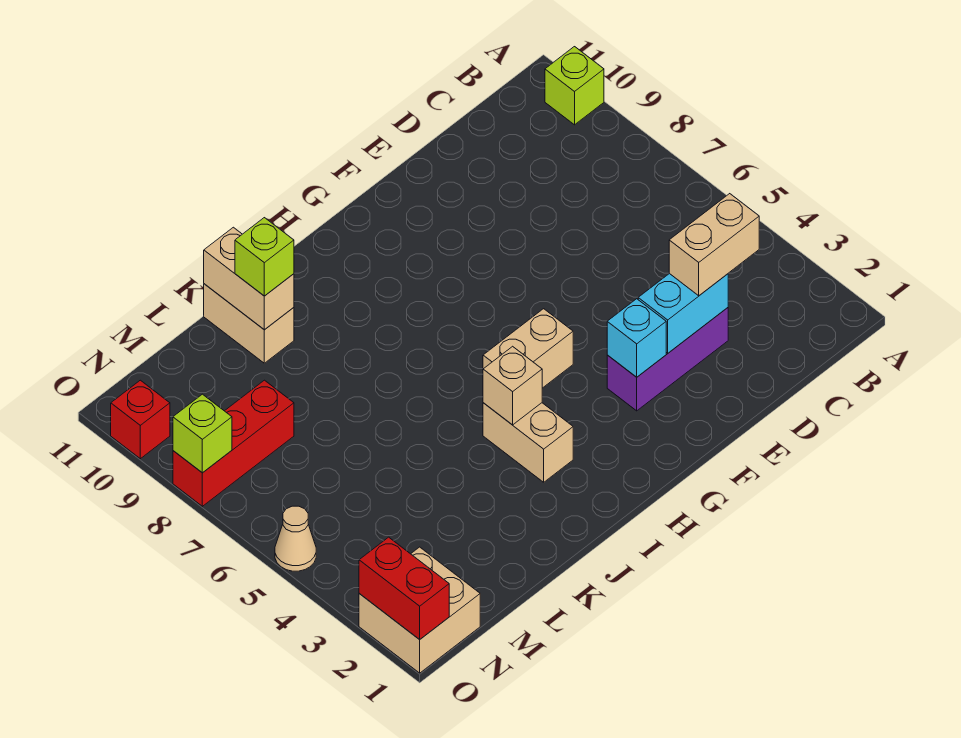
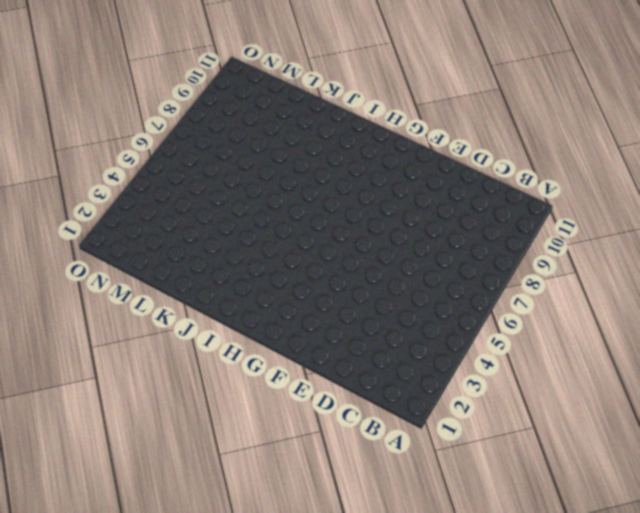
none -> lime 1x1 brick [545,47,604,125]
none -> purple 1x3 brick [607,308,728,411]
none -> tan 1x2 brick [483,309,573,388]

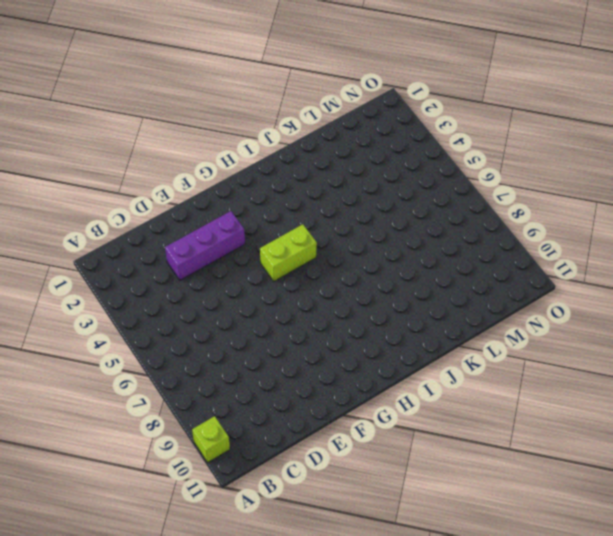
lime 1x2 brick [260,224,317,281] -> tan 1x2 brick [483,309,573,388]
none -> tan 1x2 brick [483,403,573,482]
none -> tan 1x2 brick [204,284,294,363]
none -> red 1x3 brick [173,380,294,506]

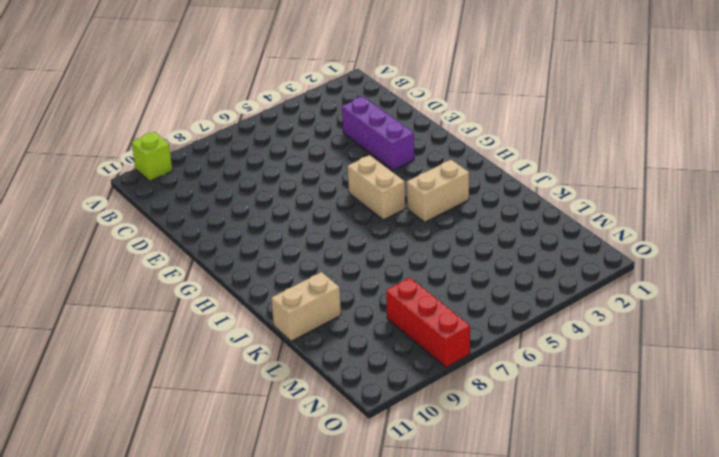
none -> tan 2x2 brick [359,547,480,673]
none -> tan 1x1 cone [275,506,316,571]
none -> red 1x1 brick [111,380,170,459]

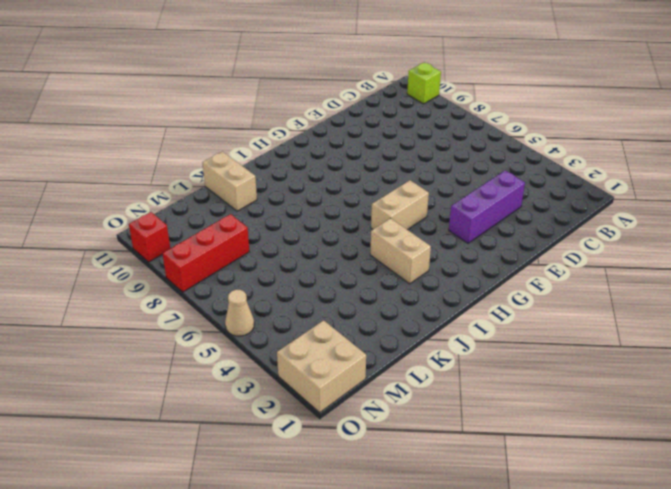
none -> cyan 1x2 brick [638,274,728,353]
none -> cyan 1x1 brick [607,299,666,377]
none -> tan 1x1 brick [483,346,542,425]

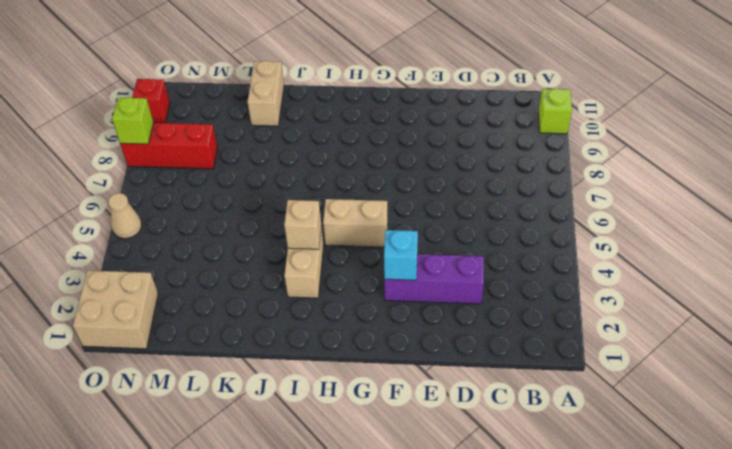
none -> cyan 1x2 brick [638,274,728,353]
none -> tan 1x2 brick [204,227,294,329]
none -> red 1x2 brick [359,537,449,640]

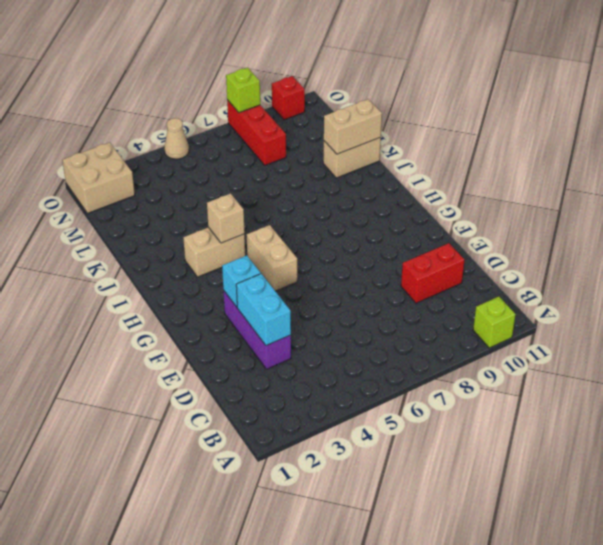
red 1x2 brick [401,243,464,303] -> red 1x2 brick moved to [359,537,449,640]
none -> tan 1x2 brick [669,194,759,296]
none -> lime 1x1 brick [235,218,294,296]

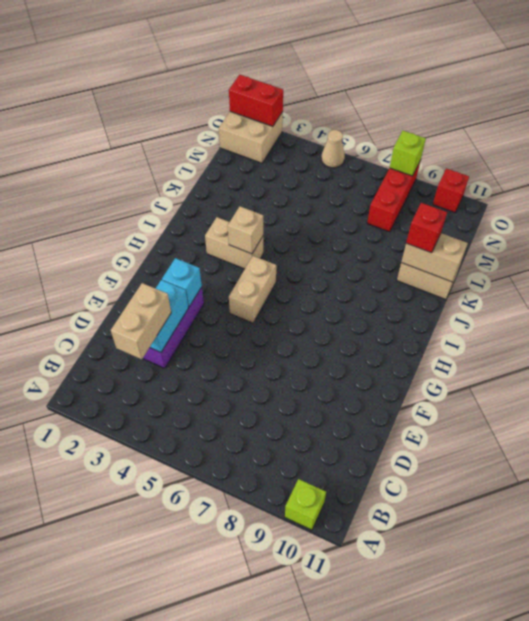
red 1x1 brick [406,203,447,253] -> lime 1x1 brick [235,218,294,296]

